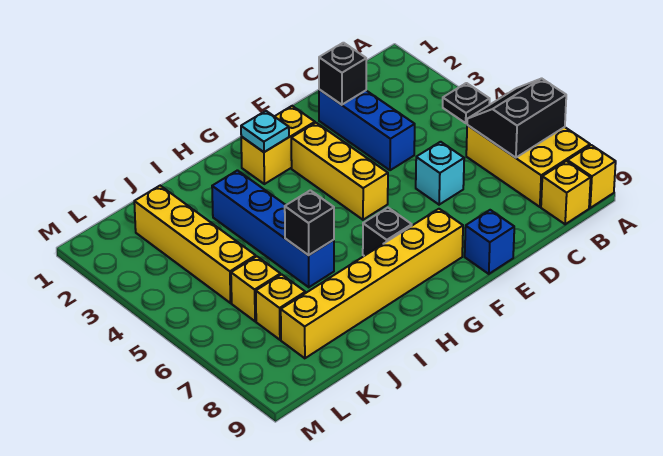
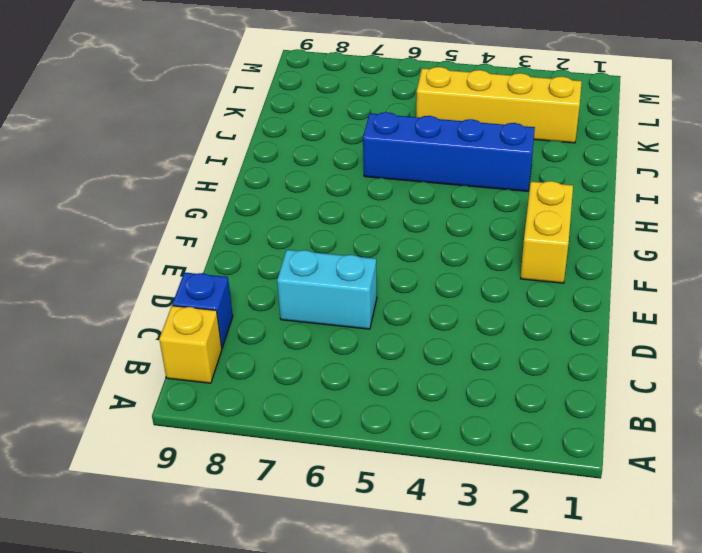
blue 1x1 brick [172,272,233,348] -> blue 1x1 brick moved to [465,210,514,274]
cyan 1x2 brick [277,250,377,329] -> cyan 1x1 brick [416,142,464,205]
none -> black 1x1 plate [443,83,490,123]
none -> yellow 2x3 brick [466,125,590,207]
none -> yellow 1x1 brick [568,145,616,208]

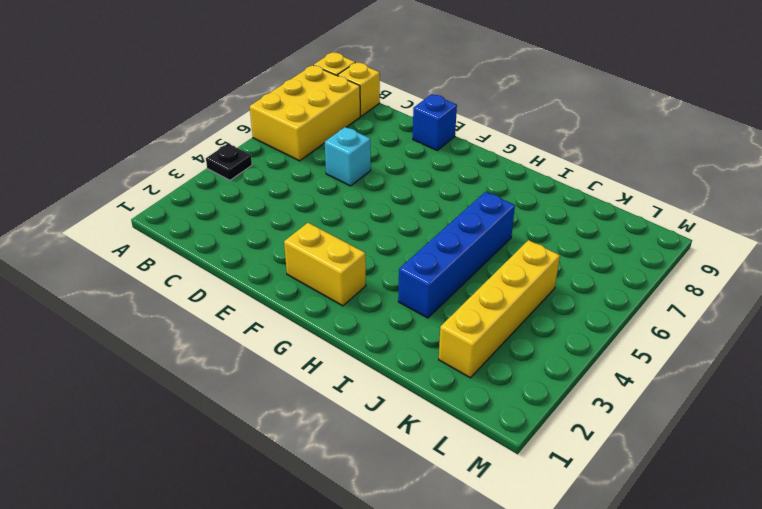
none -> blue 1x3 brick [319,90,415,170]
none -> yellow 1x3 brick [291,123,388,220]
none -> yellow 1x6 brick [281,209,463,358]

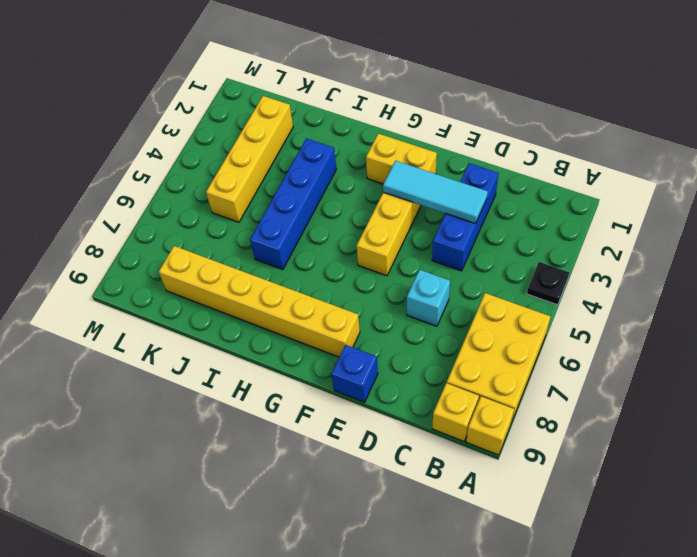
cyan 1x3 tile [383,161,488,224] -> none
none -> black 1x1 brick [363,208,412,256]
none -> yellow 1x1 brick [231,256,280,321]
none -> yellow 1x1 brick [256,274,305,340]

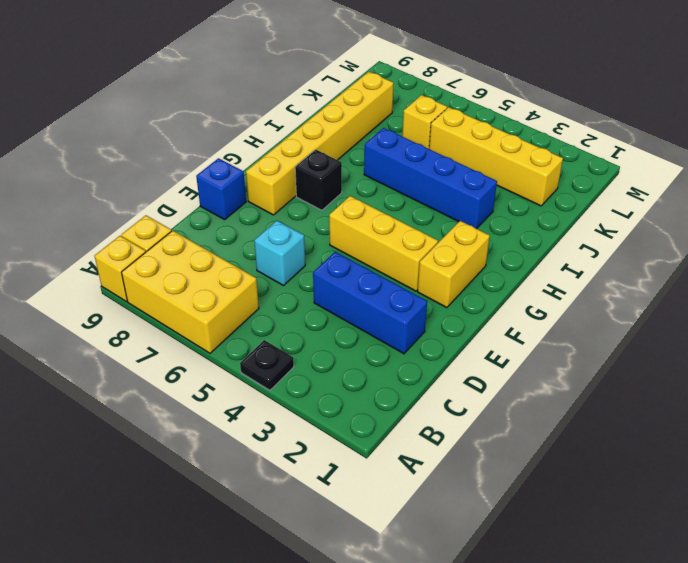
none -> yellow 1x1 brick [256,274,305,340]
none -> black 2x2 slope [467,78,566,158]
none -> black 1x1 brick [319,43,366,105]

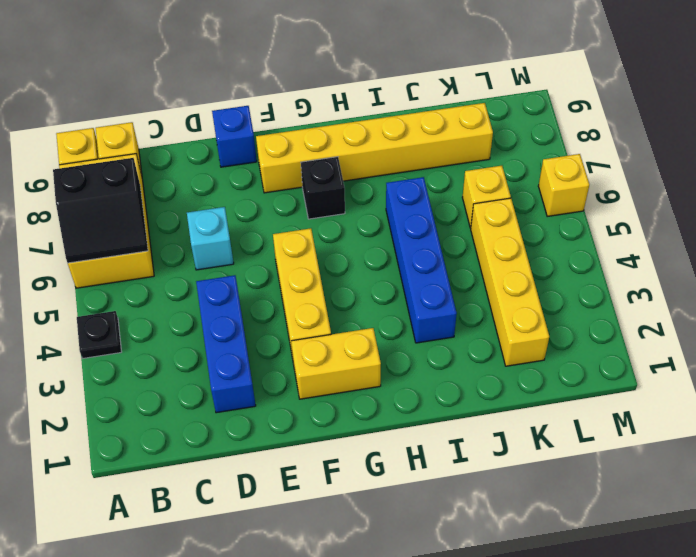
yellow 1x1 brick [538,154,589,216] -> yellow 1x1 brick moved to [256,274,305,340]
none -> black 1x1 brick [319,43,366,105]
none -> cyan 1x1 plate [241,111,289,152]
none -> black 1x1 brick [285,190,334,255]

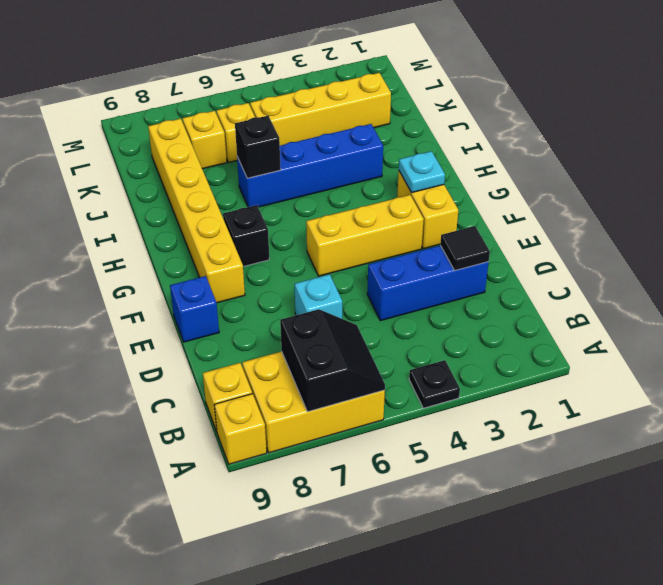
black 1x1 tile [440,226,490,270] -> black 1x1 brick [319,43,366,105]

